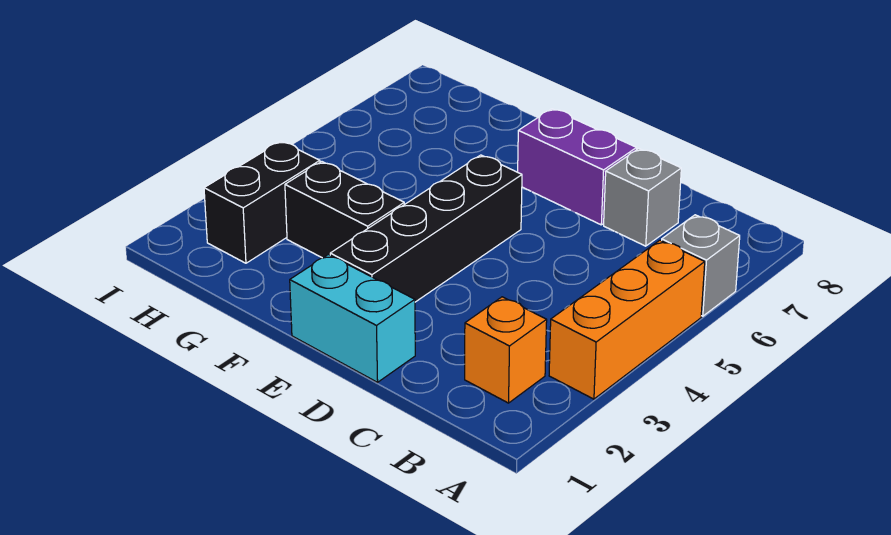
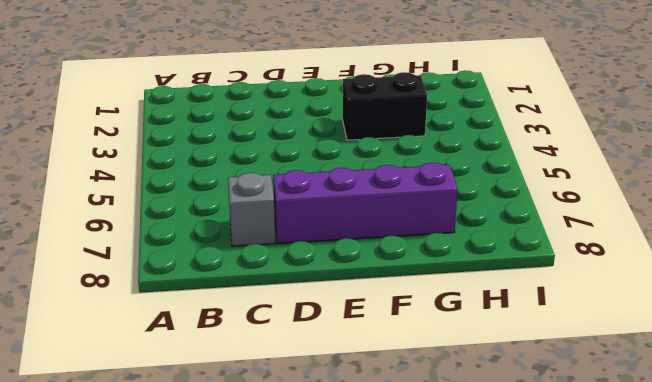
purple 1x4 brick [273,162,458,243] -> purple 1x2 brick [518,109,637,225]
none -> orange 1x3 brick [549,240,705,399]
none -> grey 1x1 brick [662,215,740,316]

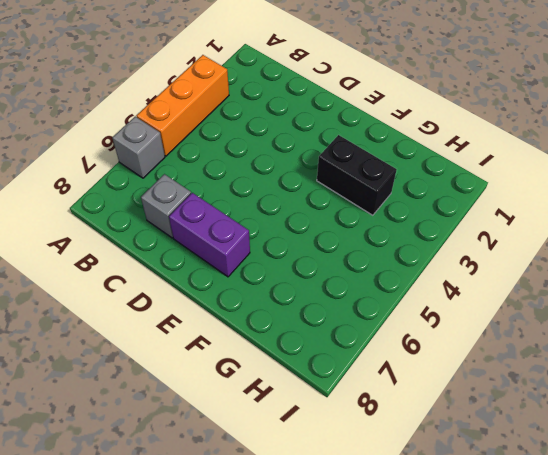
none -> orange 1x1 brick [465,297,547,403]
none -> cyan 1x2 brick [290,254,415,382]

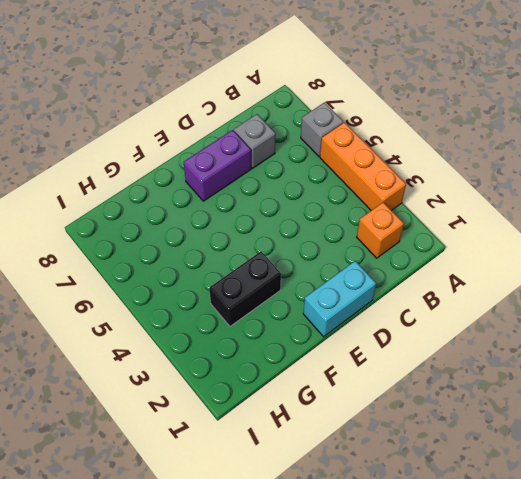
none -> black 1x4 brick [330,155,522,302]
none -> black 1x2 brick [204,141,320,263]

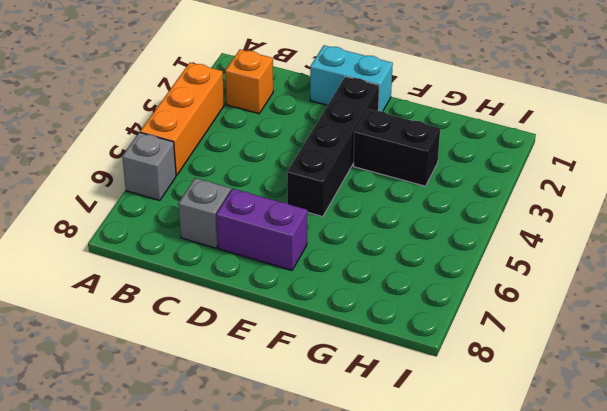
none -> black 1x2 brick [204,141,320,263]

